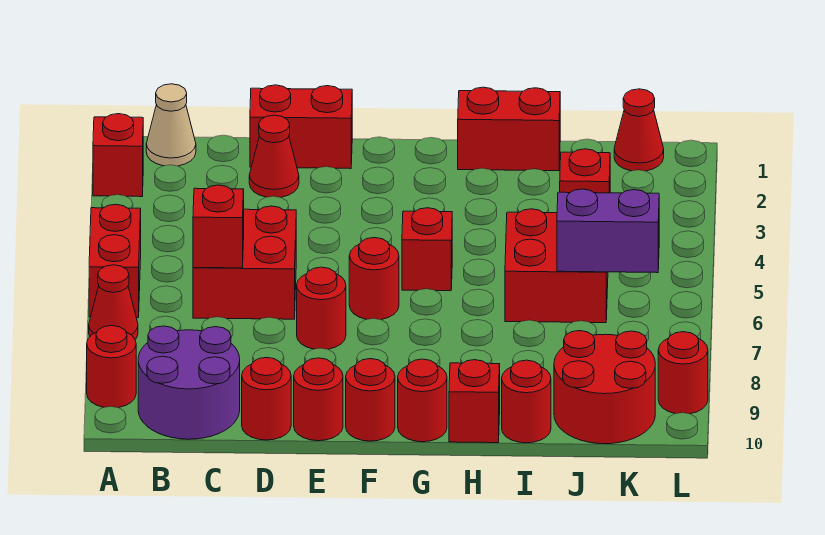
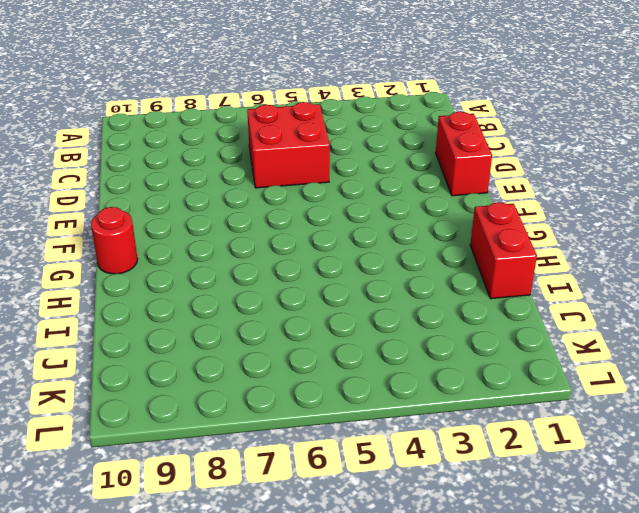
none -> red 1x1 brick [93,114,143,197]
none -> red 1x2 brick [89,204,141,318]
none -> red 1x1 cone [89,265,138,339]

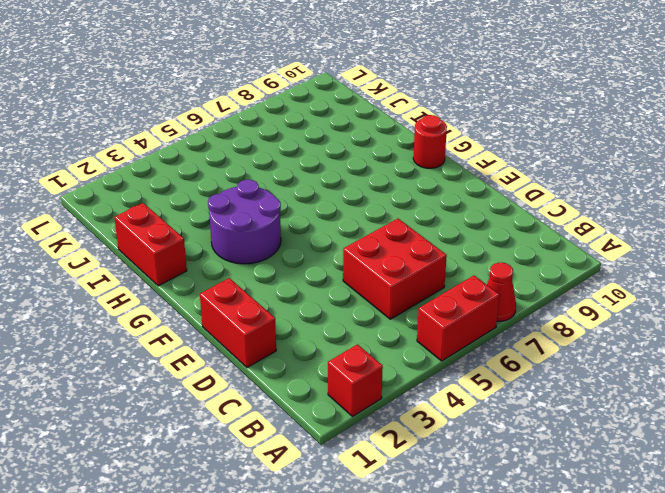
purple 2x2 round brick [208,180,281,264] -> purple 2x2 round brick moved to [138,326,240,439]
none -> red 1x1 round brick [87,326,136,408]
none -> tan 1x1 cone [146,84,196,166]
none -> red 1x1 cone [249,115,299,197]

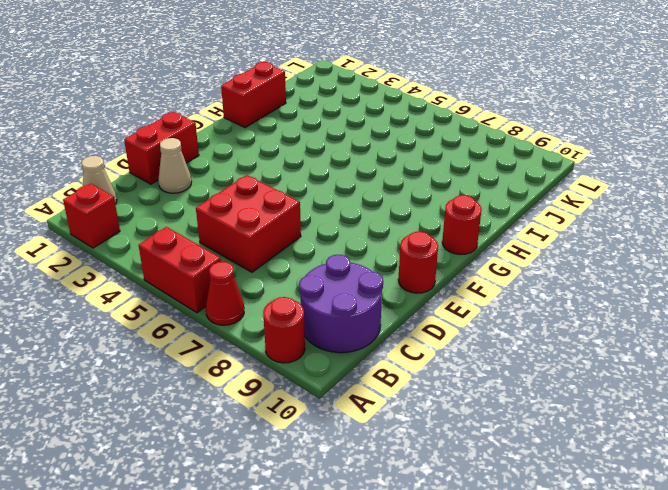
tan 1x1 cone [158,138,192,193] -> red 1x1 cone [249,115,299,197]
none -> red 1x1 round brick [242,357,291,440]
none -> red 1x1 round brick [297,267,346,349]
none -> red 1x1 round brick [349,238,399,320]

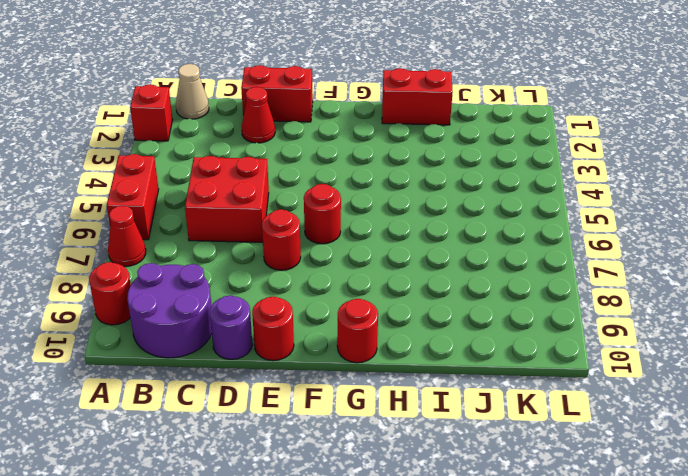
purple 1x1 round brick [210,295,252,359] -> red 1x1 round brick [242,357,291,440]
none -> red 1x1 round brick [346,359,395,441]
none -> red 1x1 brick [402,208,452,291]
none -> red 1x1 brick [449,360,500,443]

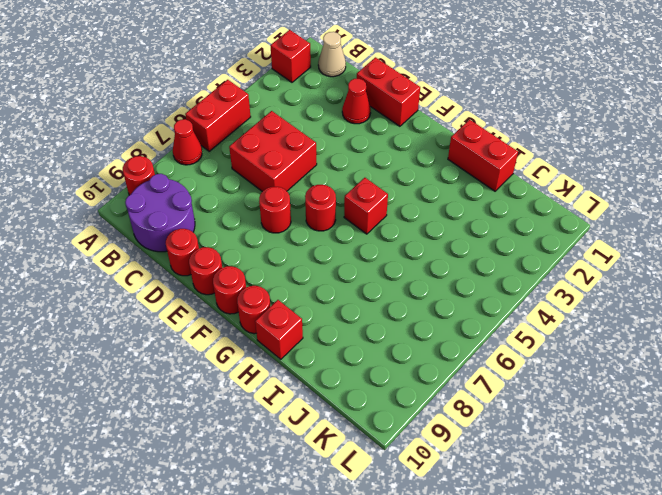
none -> red 2x2 brick [505,209,608,323]
none -> red 1x1 round brick [502,360,551,443]
none -> red 1x1 brick [560,149,610,193]

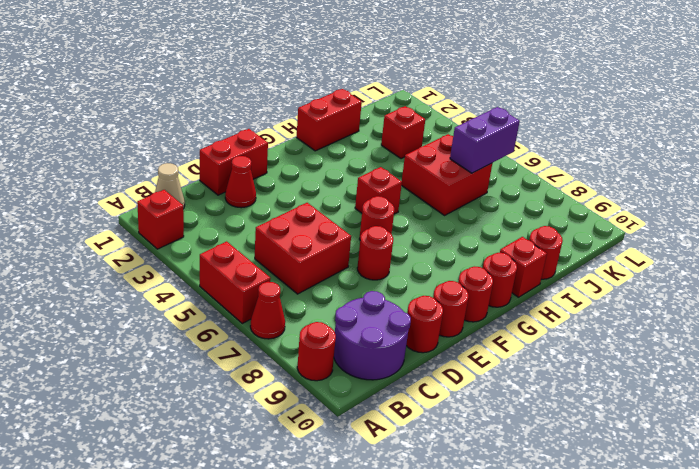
none -> red 2x2 round brick [554,331,655,444]
none -> red 1x1 cone [614,89,664,171]
none -> red 1x1 round brick [658,332,708,414]

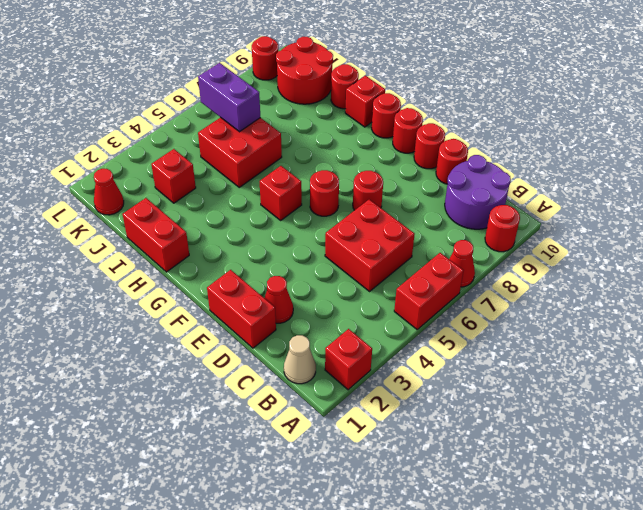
none -> red 1x1 brick [193,185,244,268]

